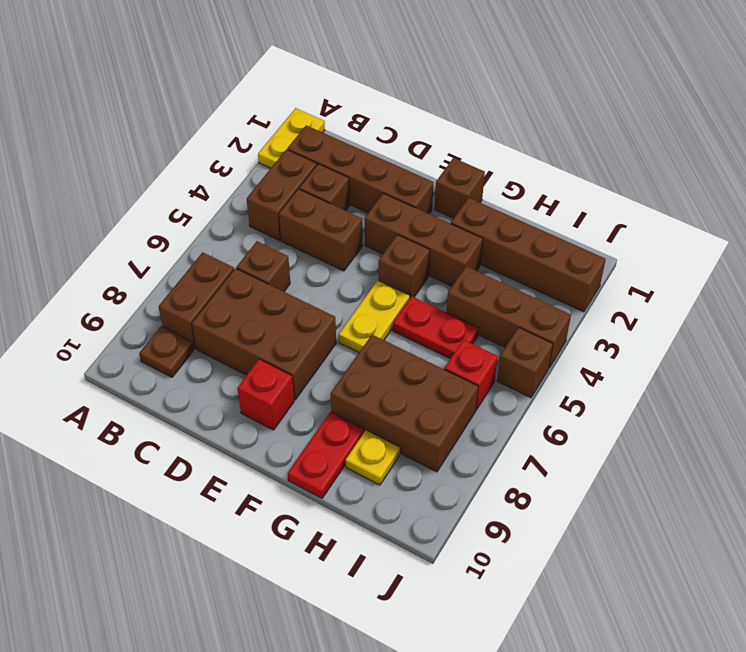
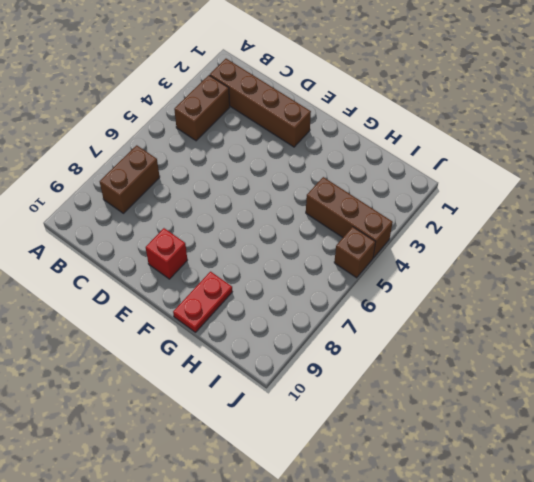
none -> yellow 1x2 plate [258,108,325,168]
none -> brown 1x1 plate [139,326,194,377]
none -> brown 1x1 brick [299,164,349,211]

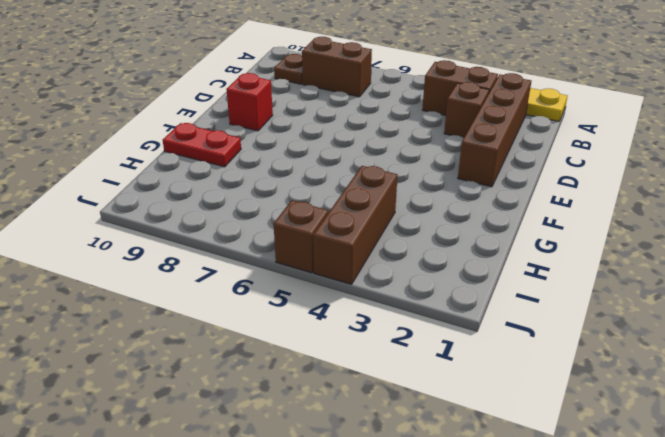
none -> brown 1x2 brick [279,189,363,271]
none -> brown 1x1 brick [236,241,290,291]
none -> brown 2x3 brick [192,268,336,400]

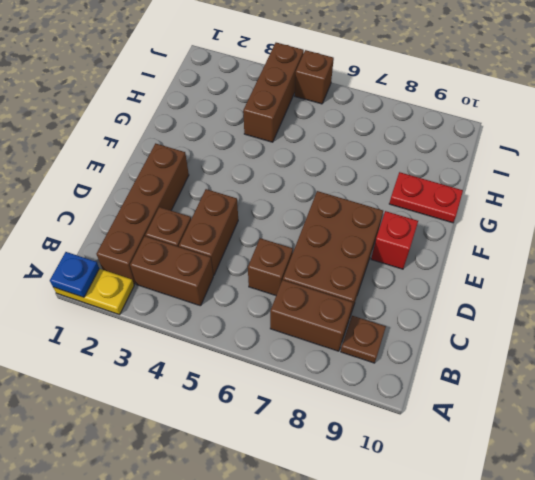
blue 1x1 plate [50,252,99,297] -> none
none -> brown 1x3 brick [365,193,483,286]
none -> brown 1x1 brick [434,158,485,218]
none -> brown 1x1 brick [379,235,430,297]

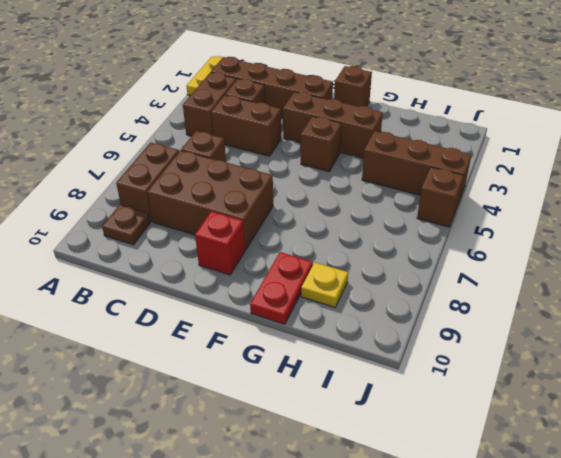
none -> yellow 1x2 plate [339,280,410,352]
none -> brown 1x4 brick [451,198,606,312]
none -> red 1x2 plate [393,296,479,359]

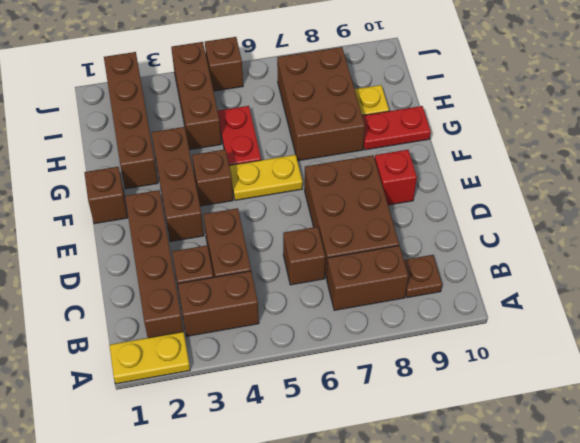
none -> red 1x1 brick [444,340,498,410]

